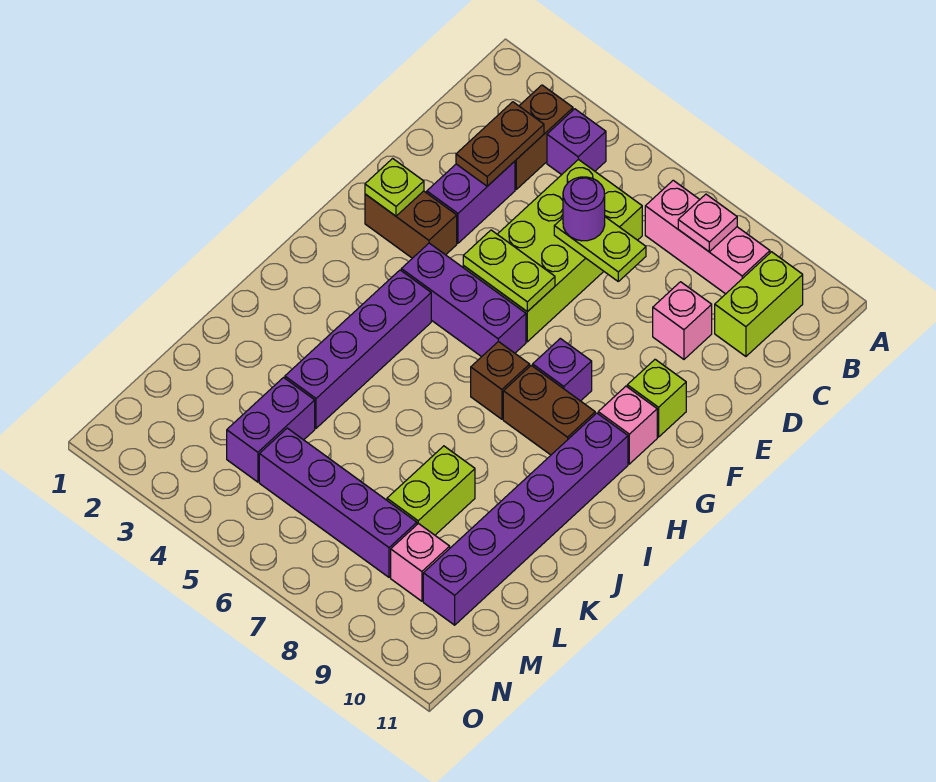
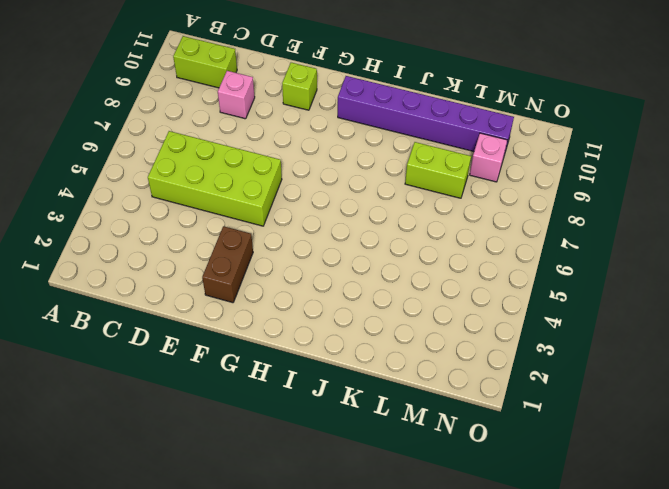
none -> brown 1x2 brick [515,85,573,189]
none -> purple 1x1 brick [547,109,606,175]
none -> pink 1x3 brick [645,180,770,294]

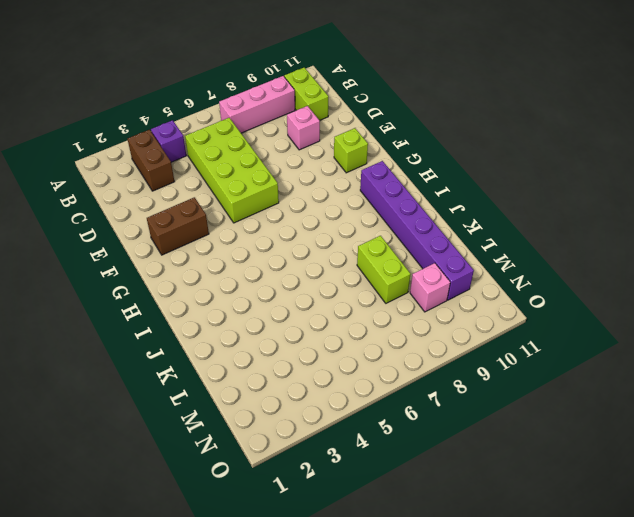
none -> purple 1x2 brick [427,161,515,243]
none -> purple 1x3 brick [401,243,526,357]
none -> purple 1x1 brick [533,338,592,401]

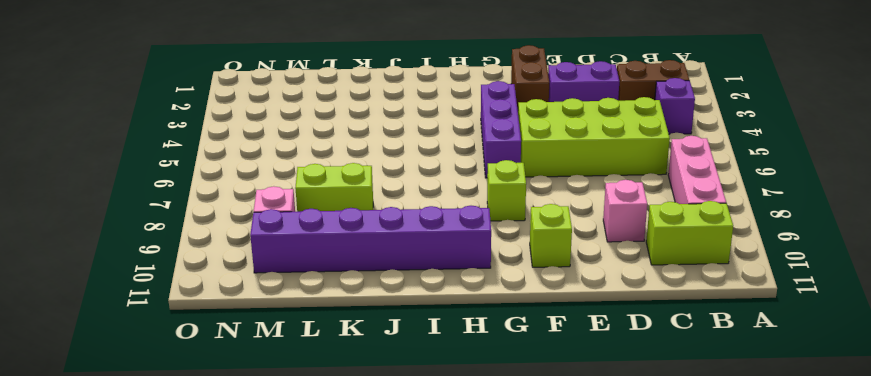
lime 1x1 brick [487,160,526,221] -> purple 1x1 brick [533,338,592,401]
none -> pink 1x1 brick [598,386,657,464]
none -> purple 1x4 brick [285,270,431,428]
none -> brown 1x1 brick [471,341,530,419]

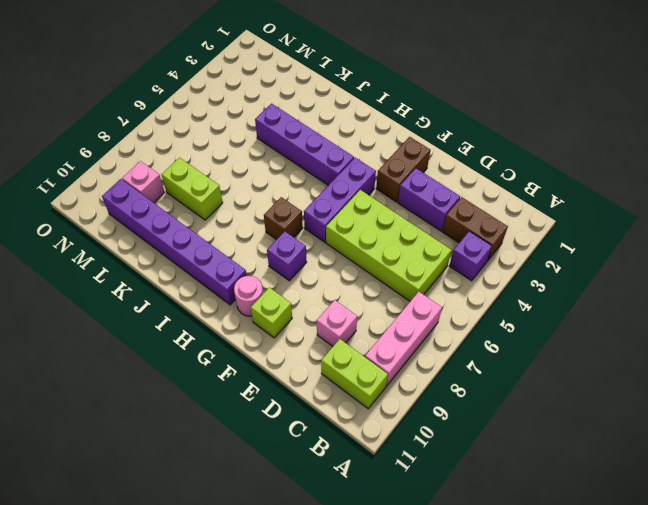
pink 1x1 round brick [234,276,263,316] -> pink 1x1 brick [598,386,657,464]
none -> brown 1x2 brick [503,365,595,455]
none -> purple 1x2 brick [227,378,315,482]
none -> purple 1x4 brick [259,428,417,577]

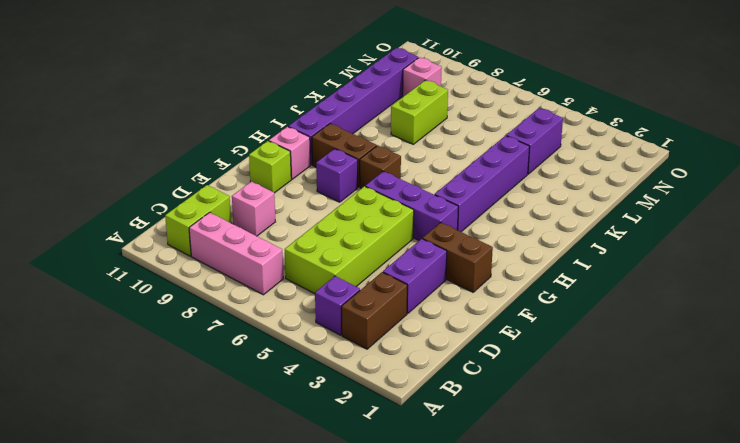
none -> purple 1x4 brick [259,428,417,577]
none -> pink 1x1 plate [678,194,737,252]
none -> brown 1x2 plate [456,102,544,186]

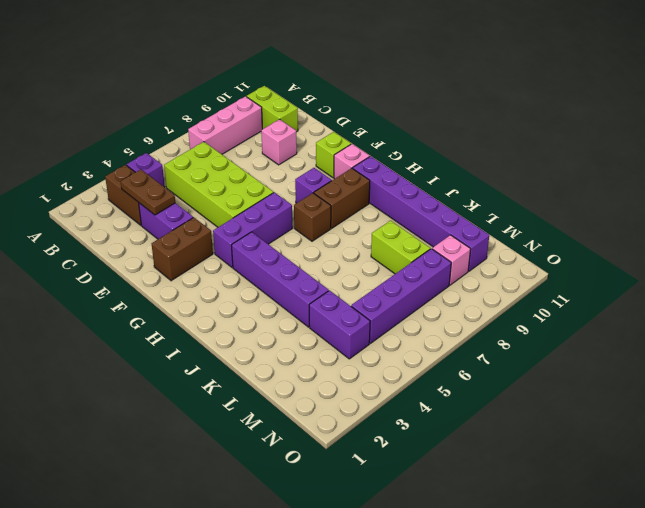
none -> pink 1x1 plate [678,194,737,252]
none -> lime 1x2 plate [554,217,646,281]
none -> lime 1x1 plate [365,158,424,216]

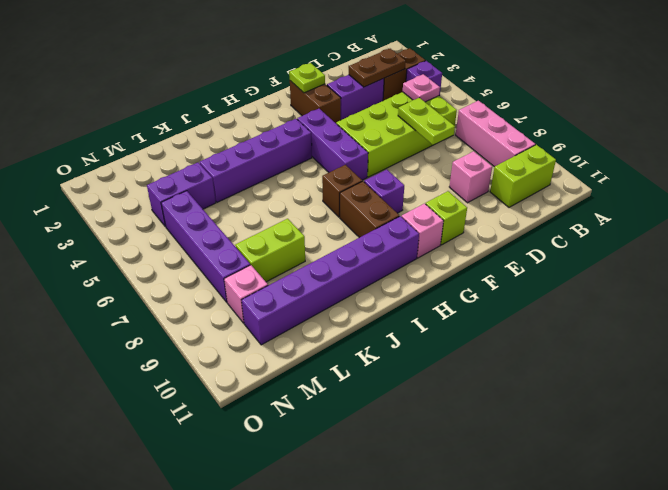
pink 1x1 plate [403,74,440,102] -> pink 1x1 plate moved to [678,194,737,252]
none -> lime 1x2 plate [463,230,555,312]
none -> purple 1x1 round brick [563,177,605,241]

